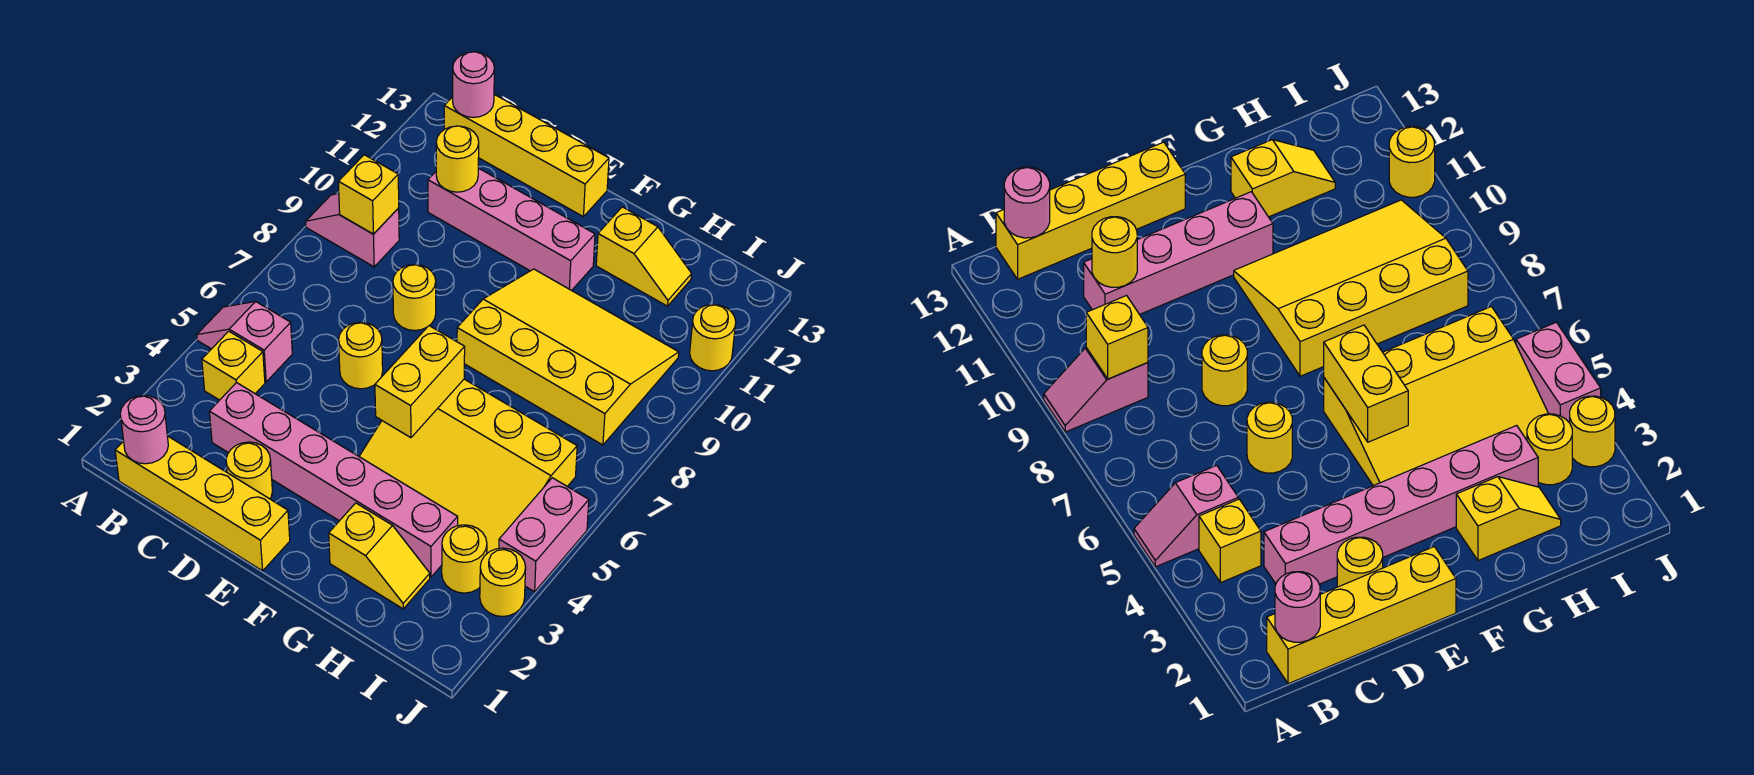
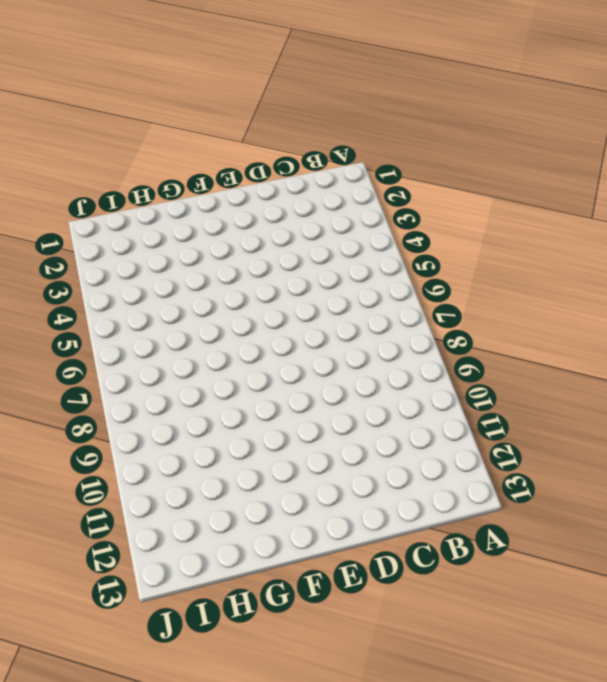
none -> pink 1x2 slope [197,302,292,382]
none -> pink 1x2 slope [306,193,399,267]
none -> yellow 1x4 brick [115,436,290,571]

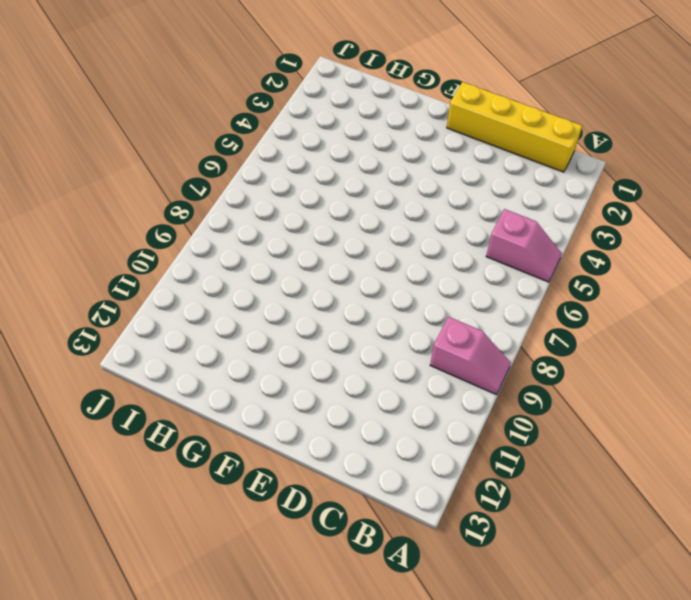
none -> yellow 1x1 brick [202,331,265,400]
none -> yellow 1x4 brick [444,94,609,217]
none -> pink 1x6 brick [209,382,458,577]

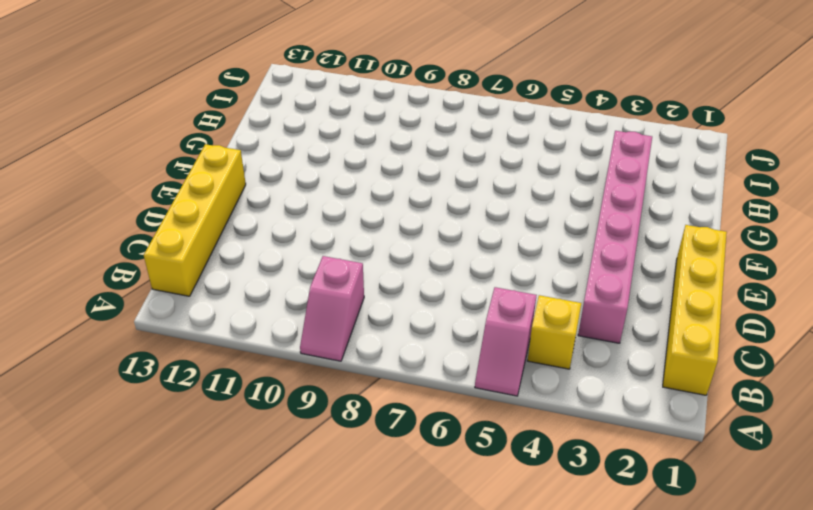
none -> pink 1x4 brick [428,168,595,291]
none -> yellow 1x1 round brick [226,442,272,499]
none -> yellow 1x1 round brick [339,322,383,389]

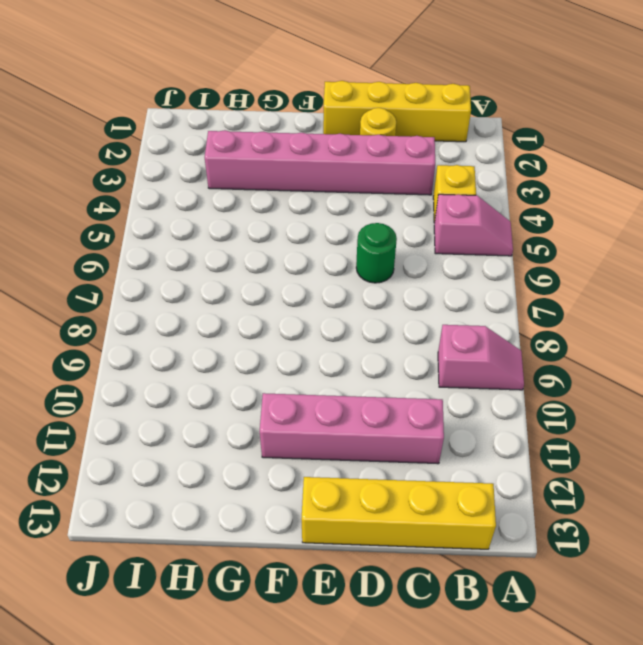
green 1x1 round brick [356,223,397,283] -> yellow 1x1 round brick [339,322,383,389]
none -> yellow 1x1 round brick [393,264,436,330]
none -> yellow 3x4 slope [359,379,577,553]
none -> yellow 3x4 slope [457,269,679,445]

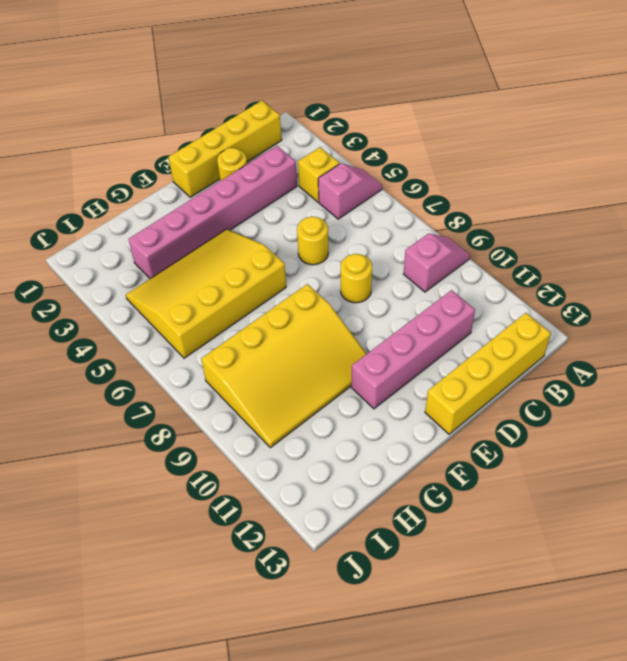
none -> yellow 1x2 slope [329,503,430,609]
none -> yellow 1x2 slope [596,207,692,306]
none -> yellow 1x1 round brick [442,525,487,593]

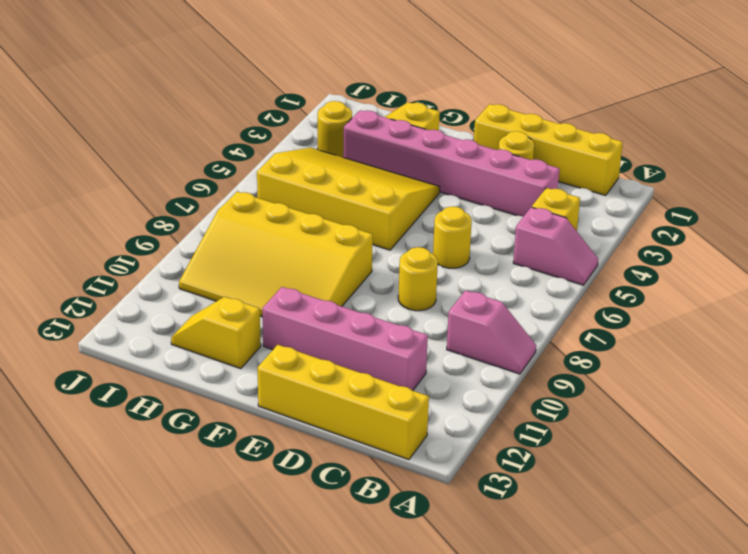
none -> yellow 1x1 round brick [480,548,526,617]
none -> pink 1x2 brick [499,478,589,592]
none -> yellow 1x1 round brick [690,304,736,371]

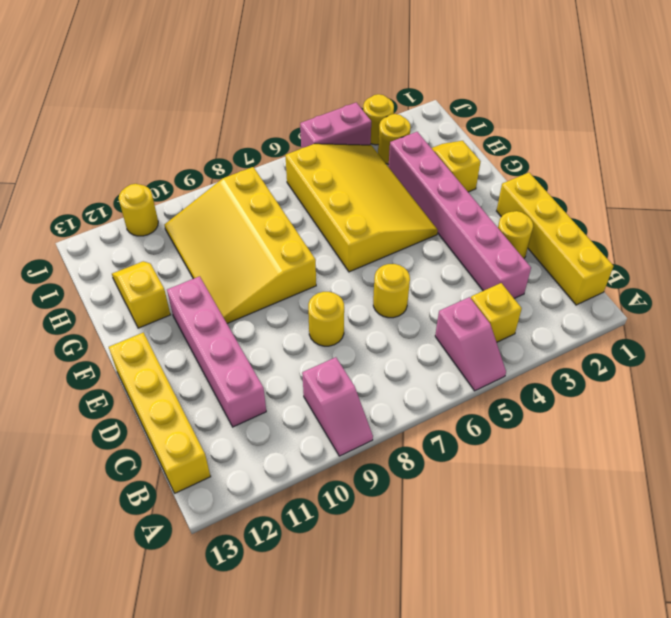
none -> pink 1x1 round brick [120,395,168,464]
none -> yellow 1x1 brick [338,155,399,234]
none -> pink 1x1 round brick [453,52,494,117]

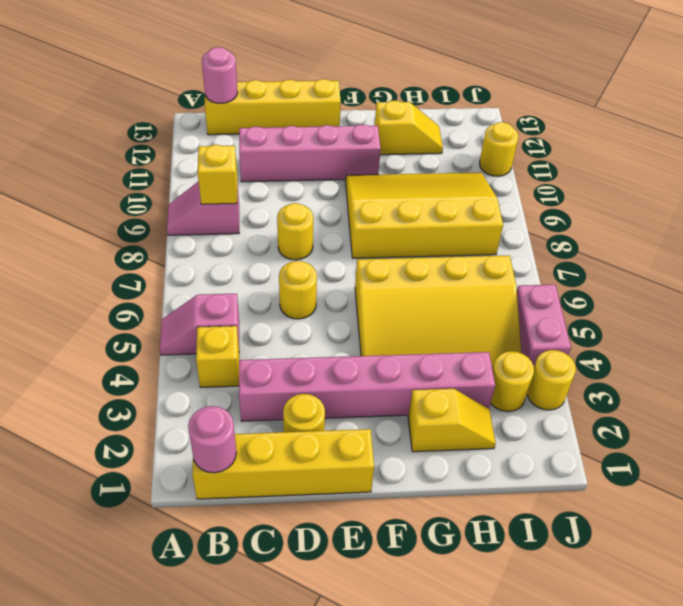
none -> yellow 1x1 round brick [436,126,479,192]
none -> yellow 1x2 brick [375,326,465,438]

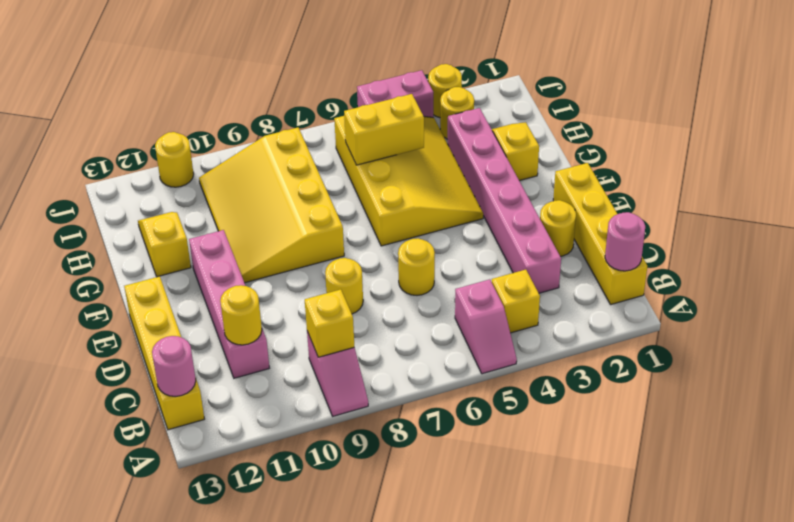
yellow 1x2 brick [344,94,424,165] -> yellow 1x2 brick moved to [375,326,465,438]

